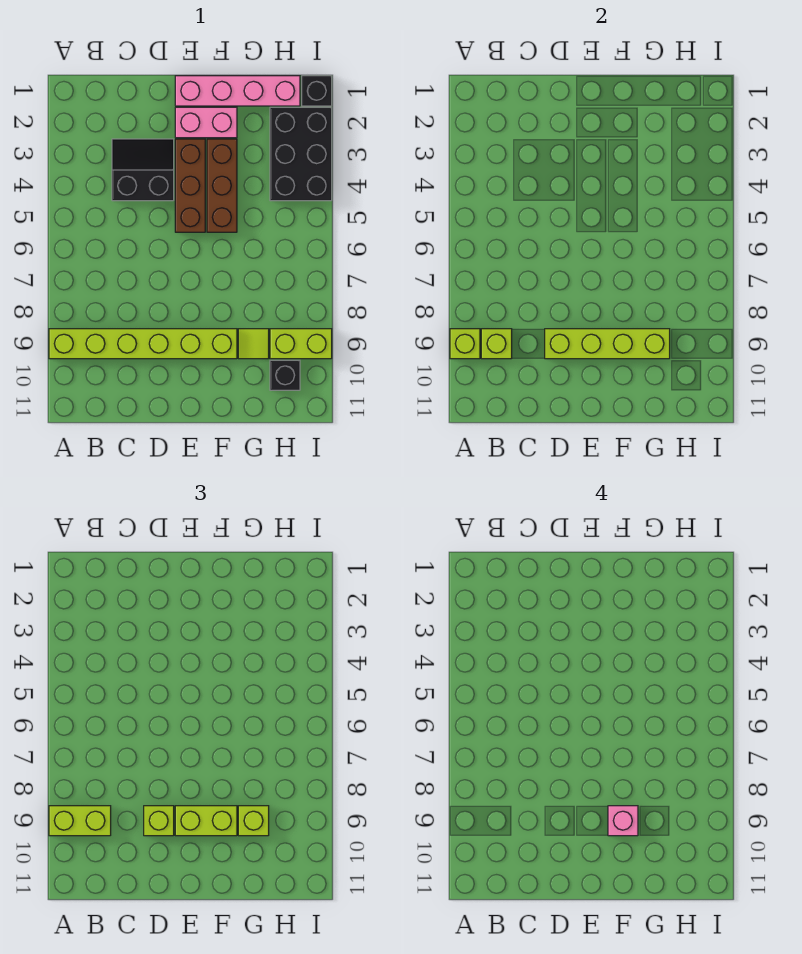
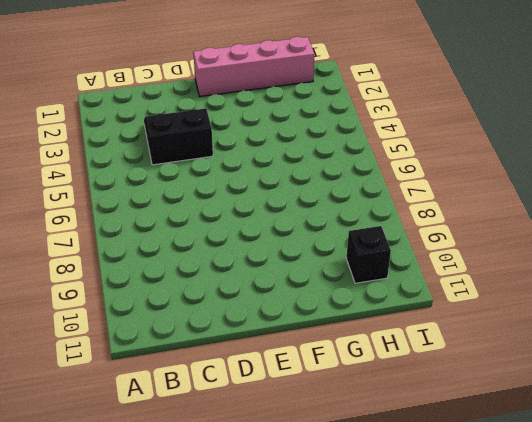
none -> lime 1x6 brick [49,329,237,359]
none -> pink 1x2 brick [175,107,237,138]
none -> brown 1x3 brick [175,139,205,232]

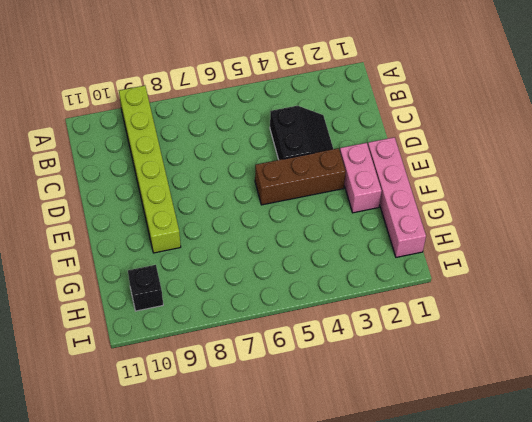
none -> brown 1x3 brick [207,139,237,232]
none -> lime 1x1 tile [238,329,269,359]
none -> black 2x3 brick [270,107,332,201]

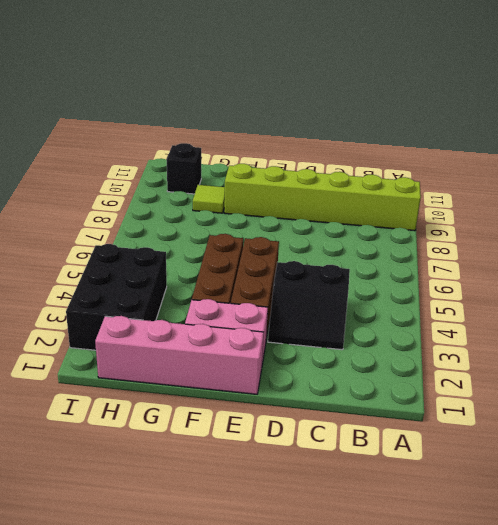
none -> lime 1x2 brick [270,329,332,359]
none -> black 1x1 brick [302,76,332,106]
none -> lime 1x1 brick [450,329,480,359]

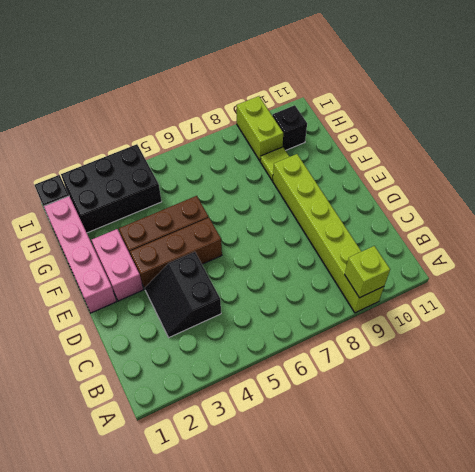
none -> lime 1x1 brick [481,329,512,359]
none -> lime 1x4 brick [545,329,670,359]
none -> lime 1x2 brick [49,806,111,836]

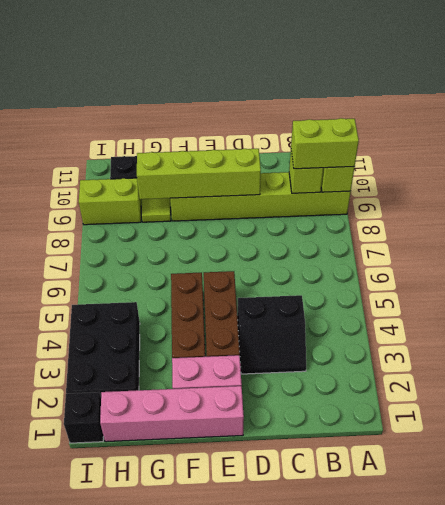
none -> lime 1x1 brick [144,806,174,836]
none -> lime 1x2 brick [175,806,237,836]
none -> lime 1x1 brick [238,806,269,836]

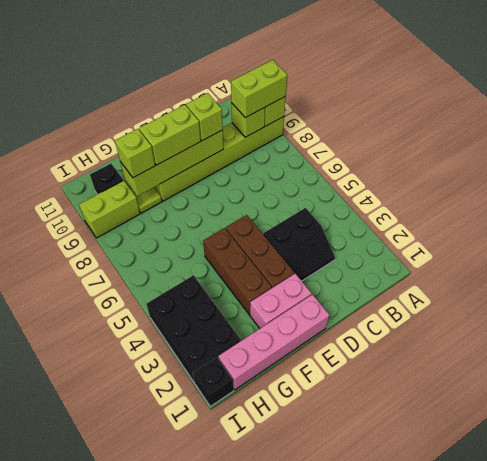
none -> pink 1x1 brick [608,806,638,836]

